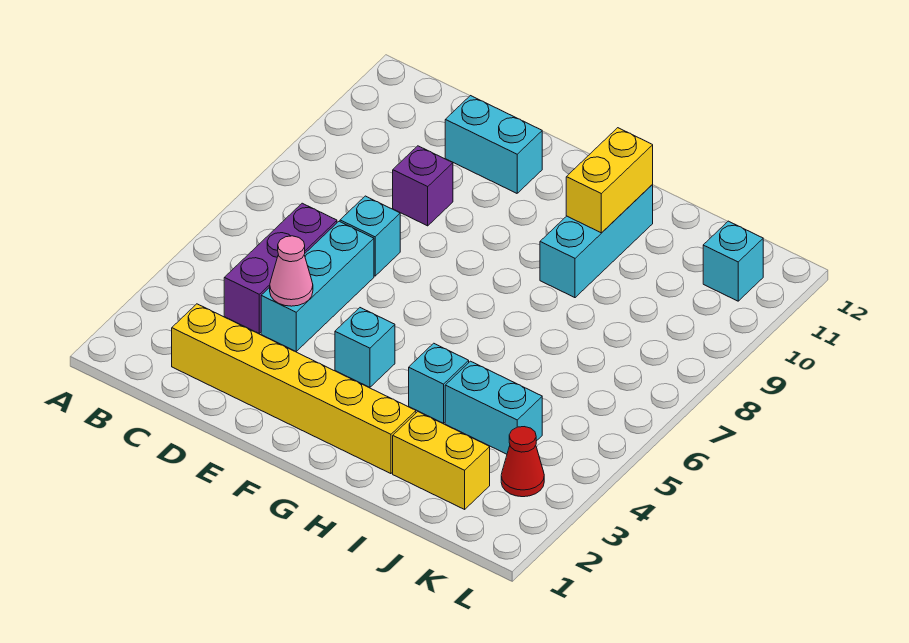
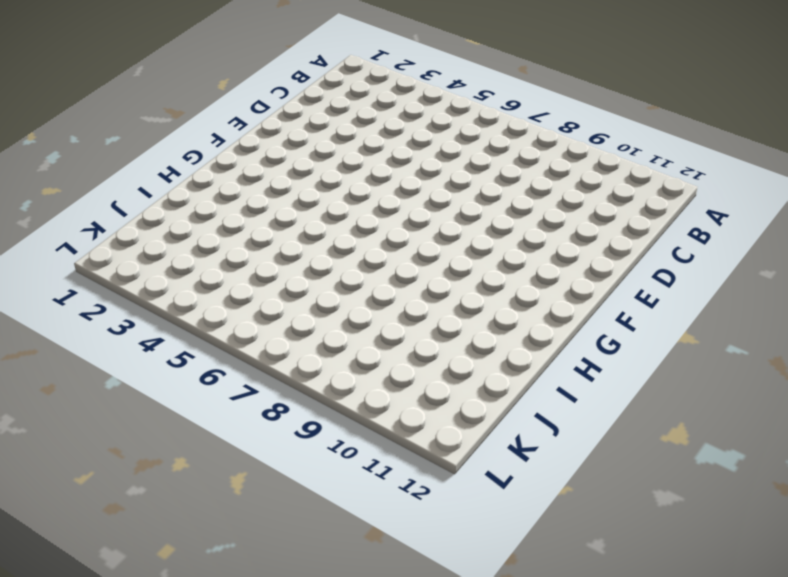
none -> yellow 1x6 brick [172,304,416,474]
none -> purple 1x3 brick [224,203,337,333]
none -> cyan 1x3 brick [261,221,374,351]

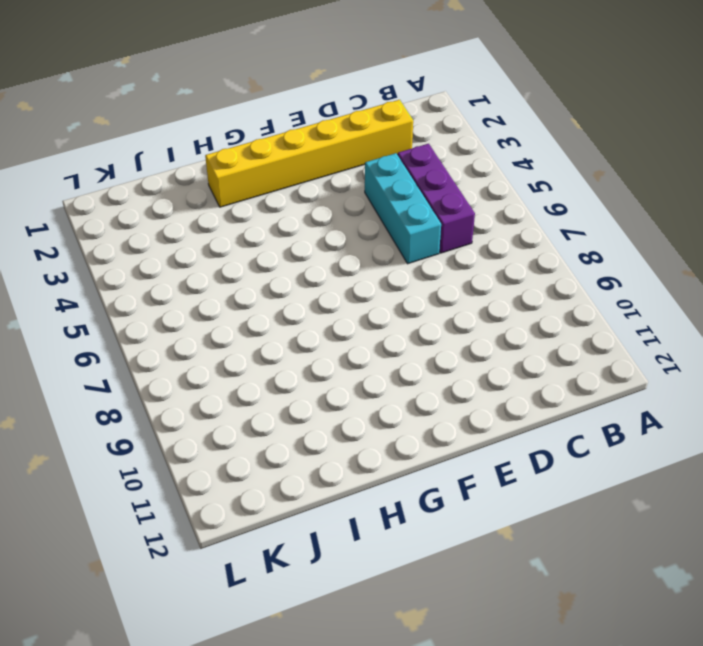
none -> cyan 1x1 brick [340,196,400,276]
none -> purple 1x1 brick [393,146,453,226]
none -> cyan 1x2 brick [445,96,542,193]

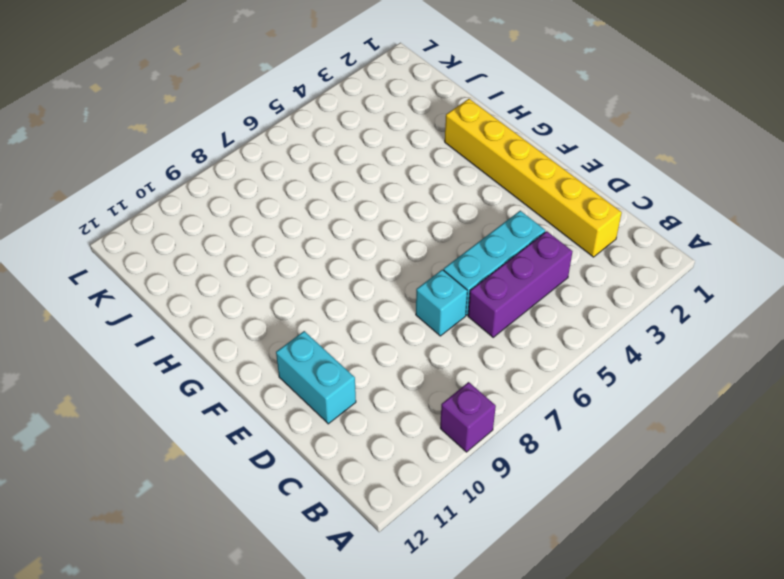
purple 1x1 brick [440,382,496,452] -> purple 1x1 brick moved to [393,146,453,226]
none -> cyan 1x1 brick [335,308,395,387]
none -> cyan 1x1 brick [409,343,469,423]
none -> cyan 1x3 brick [540,185,653,298]

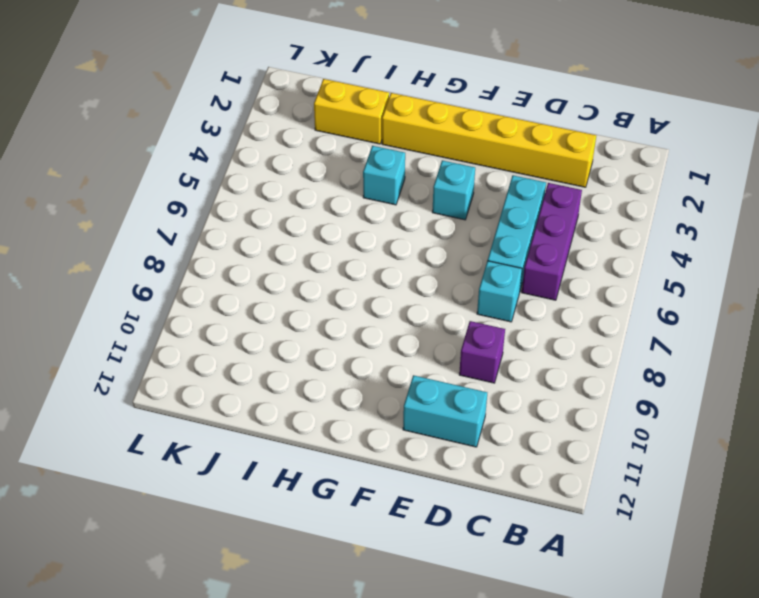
none -> cyan 1x3 brick [540,185,653,298]
none -> cyan 1x2 brick [445,361,542,454]
none -> red 1x1 cone [501,427,544,497]

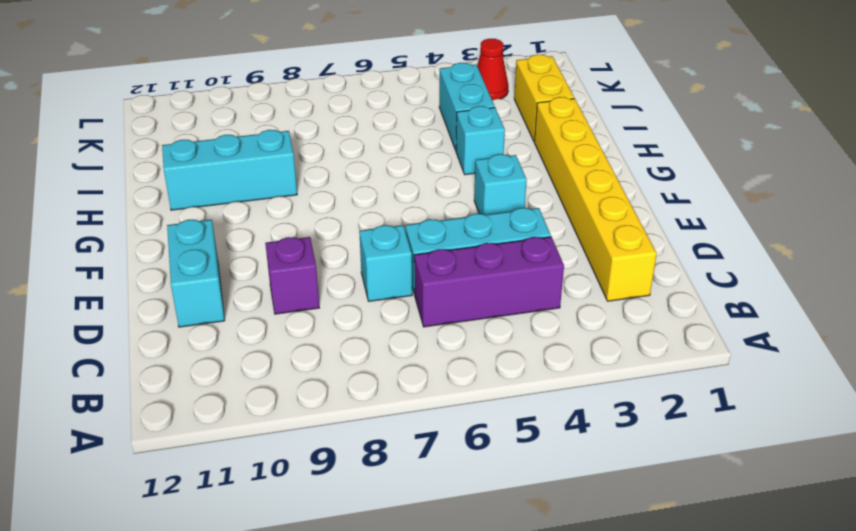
none -> cyan 1x1 brick [703,221,763,301]
none -> pink 1x1 cone [270,236,313,306]
none -> yellow 1x2 brick [566,128,653,233]

